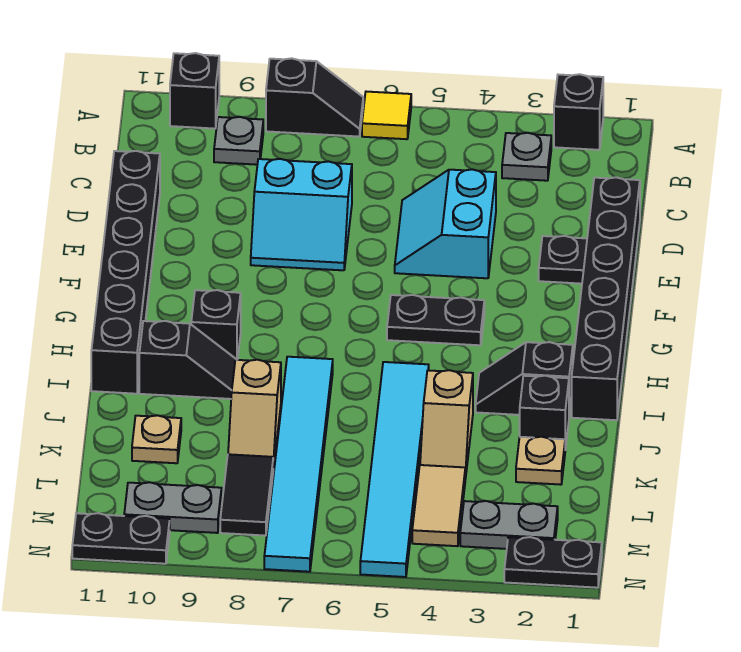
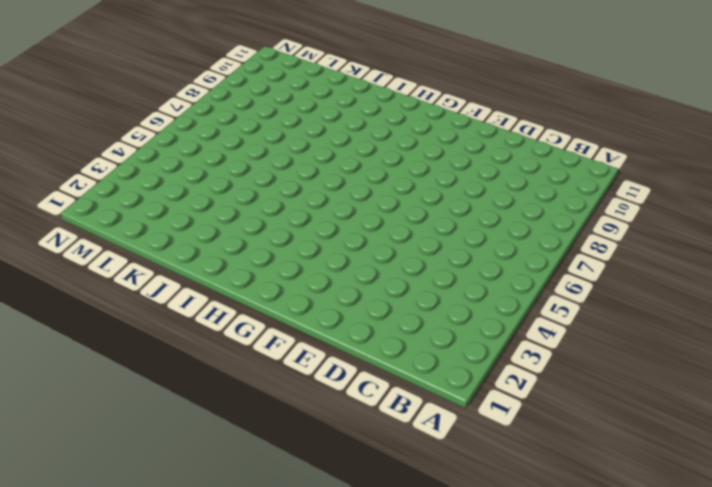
none -> black 1x1 brick [554,74,603,150]
none -> yellow 1x1 tile [362,92,411,139]
none -> black 1x2 slope [266,58,363,137]

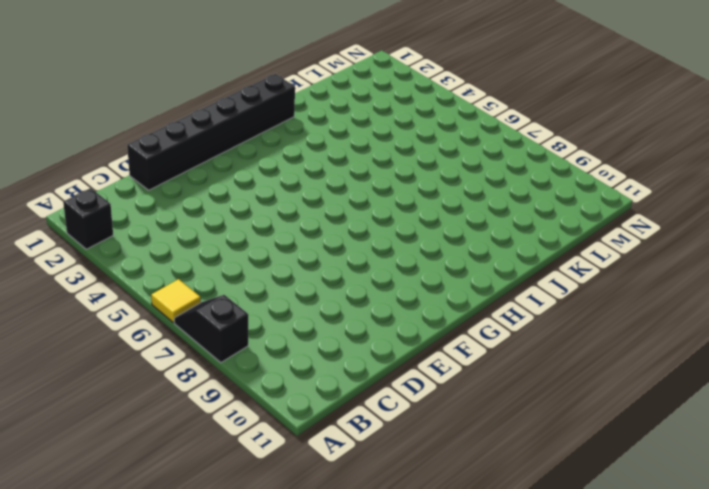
none -> black 1x1 brick [170,53,219,129]
none -> grey 1x1 plate [502,133,551,181]
none -> grey 1x1 plate [214,117,263,165]

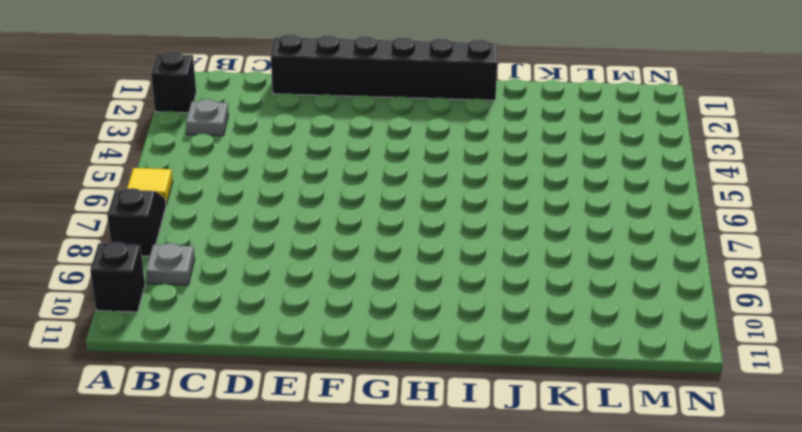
none -> cyan 2x2 slope [395,169,496,278]
none -> cyan 2x2 slope [251,159,352,270]
none -> black 1x6 brick [91,151,160,394]

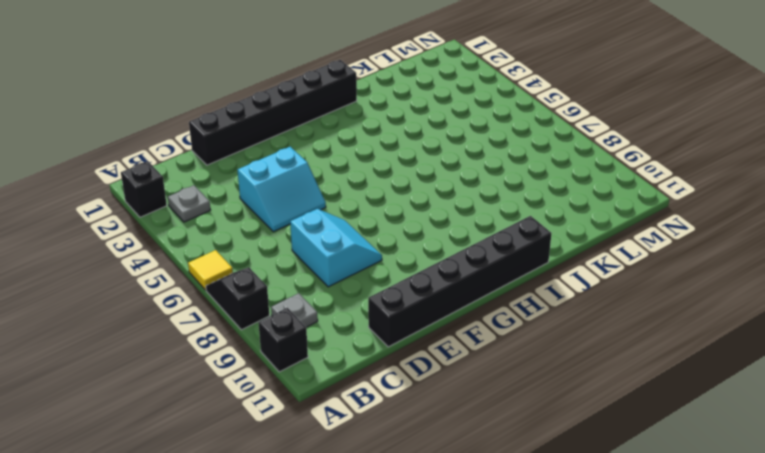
none -> black 1x1 plate [539,236,587,284]
none -> black 1x2 plate [387,295,484,345]
none -> black 1x1 brick [191,290,241,360]

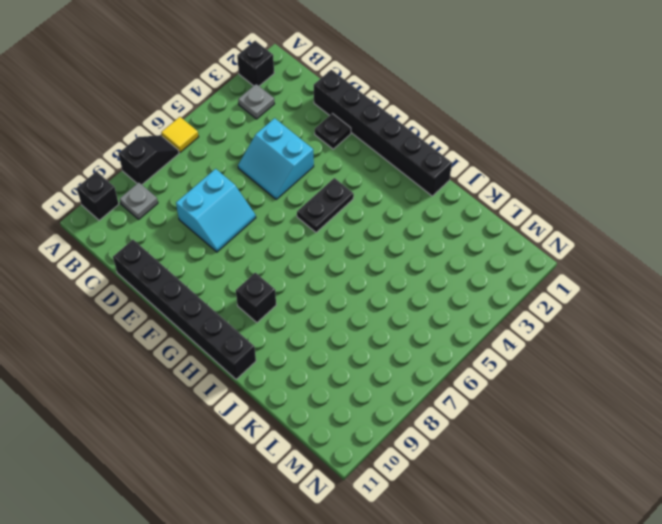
none -> black 1x2 slope [476,342,573,415]
none -> cyan 1x6 tile [360,362,429,577]
none -> cyan 1x6 tile [264,357,333,572]

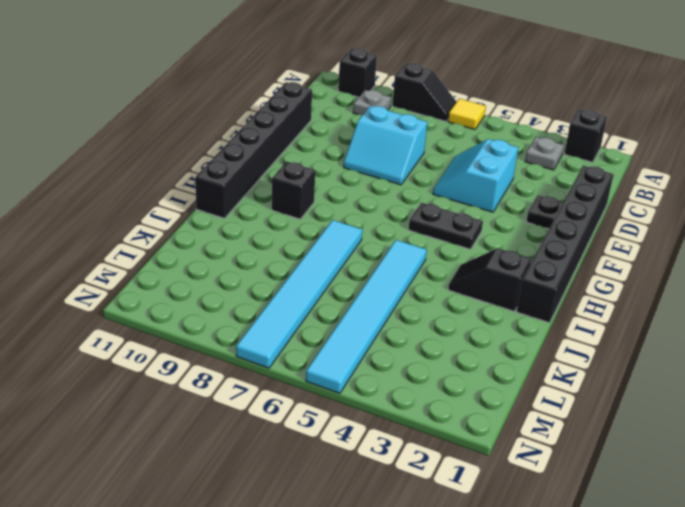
none -> black 1x2 slope [139,321,237,399]
none -> black 1x1 brick [520,376,569,450]
none -> tan 1x2 slope [420,370,473,479]

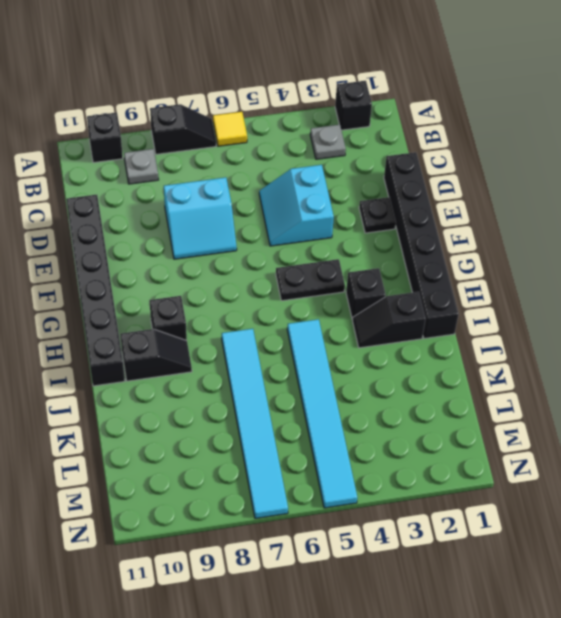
black 1x1 brick [346,268,386,319] -> black 1x1 brick moved to [520,376,569,450]
none -> tan 1x2 slope [420,370,473,479]
none -> tan 1x2 slope [228,360,281,468]
none -> tan 1x1 plate [516,437,565,485]

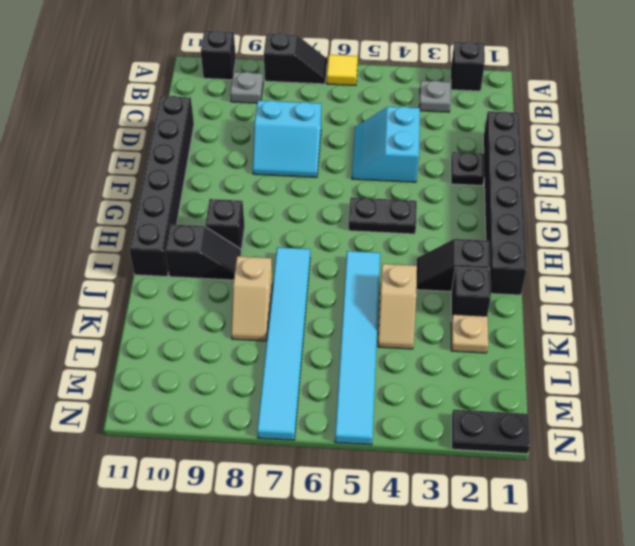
none -> tan 1x1 plate [132,415,181,463]
none -> tan 1x2 tile [412,465,465,546]
none -> black 1x2 tile [220,454,273,536]

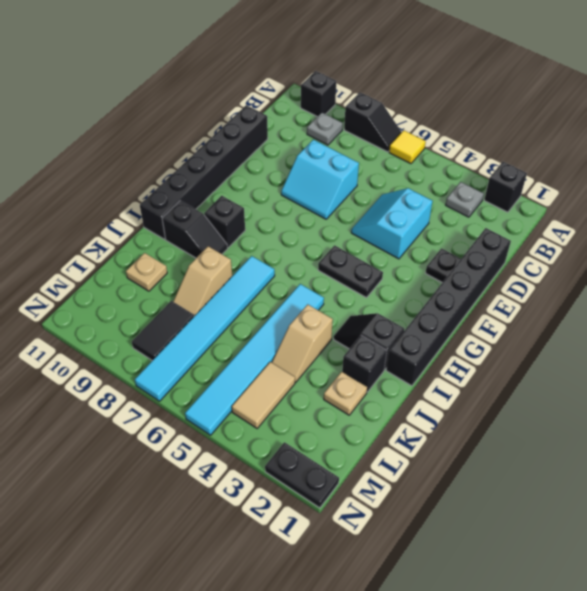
none -> grey 1x2 plate [460,501,558,549]
none -> grey 1x2 plate [124,482,222,533]
none -> black 1x2 plate [72,513,170,564]

